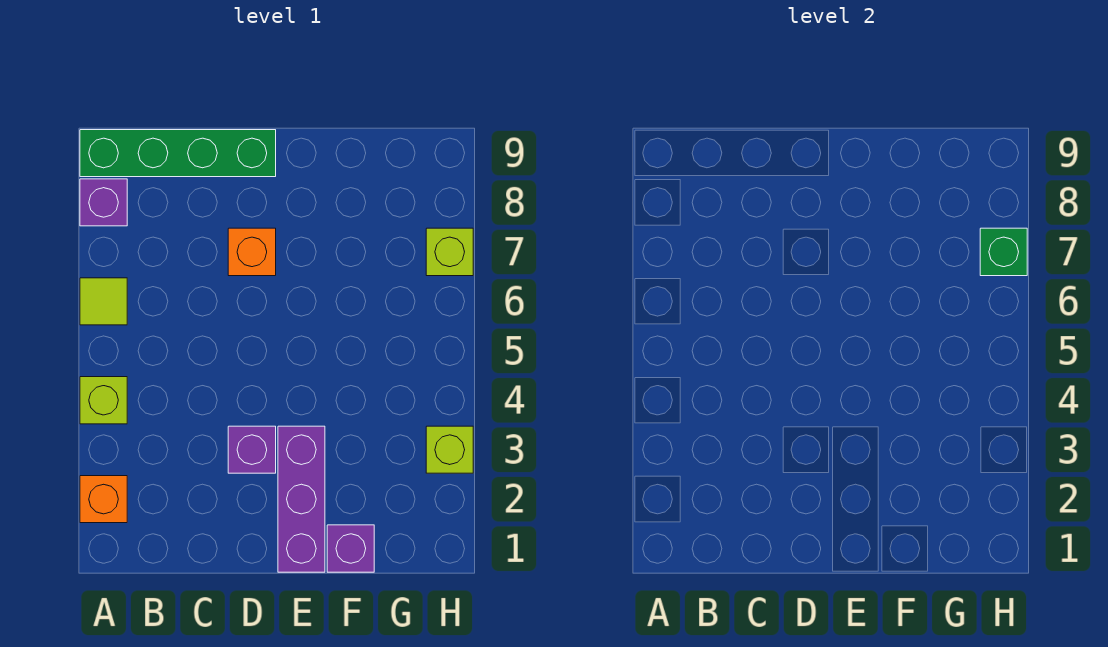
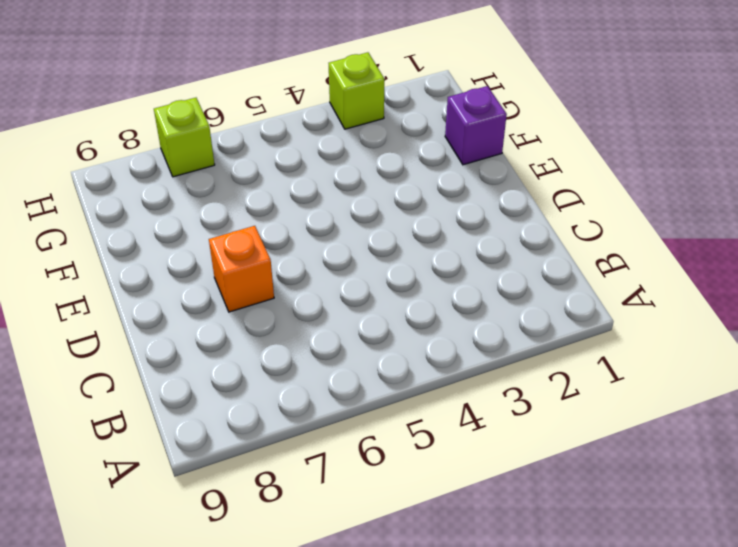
none -> orange 1x1 brick [80,476,127,523]
none -> lime 1x1 brick [80,377,127,424]
none -> lime 1x1 tile [80,278,127,325]

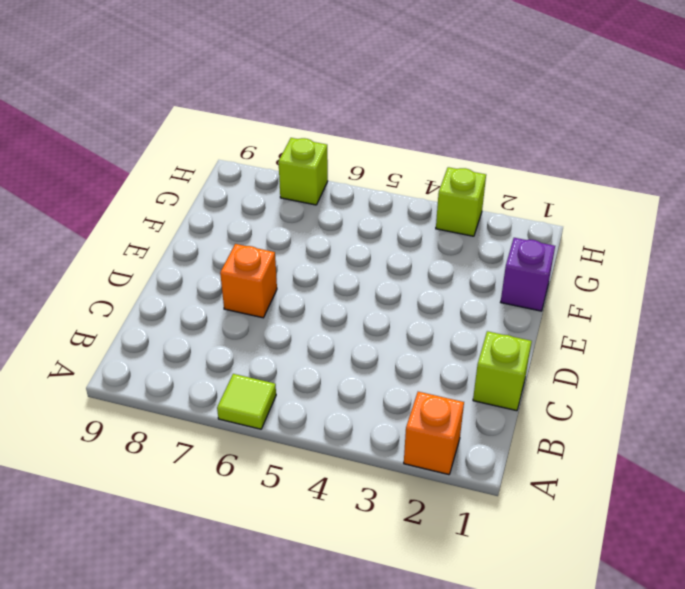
lime 1x1 brick [473,331,532,411] -> lime 1x1 brick moved to [80,377,127,424]
none -> purple 1x1 brick [80,179,127,226]
none -> green 1x4 brick [80,130,276,177]
none -> purple 1x1 brick [228,426,276,473]

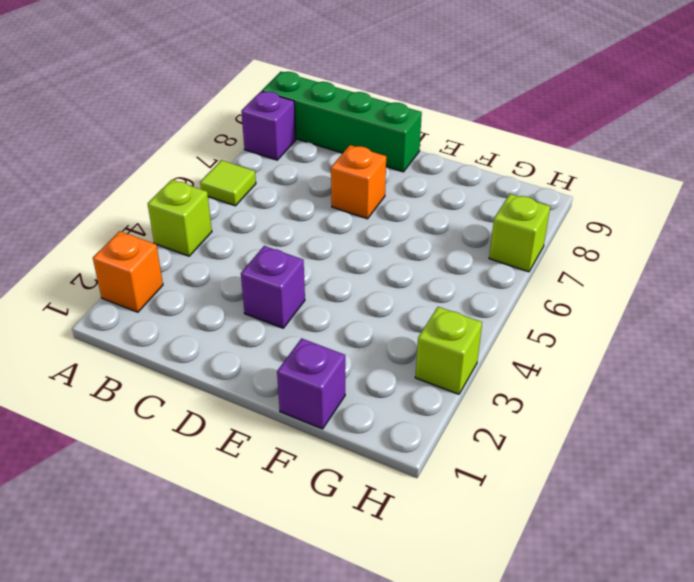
none -> purple 1x3 brick [278,426,325,572]
none -> green 1x1 brick [980,228,1027,276]

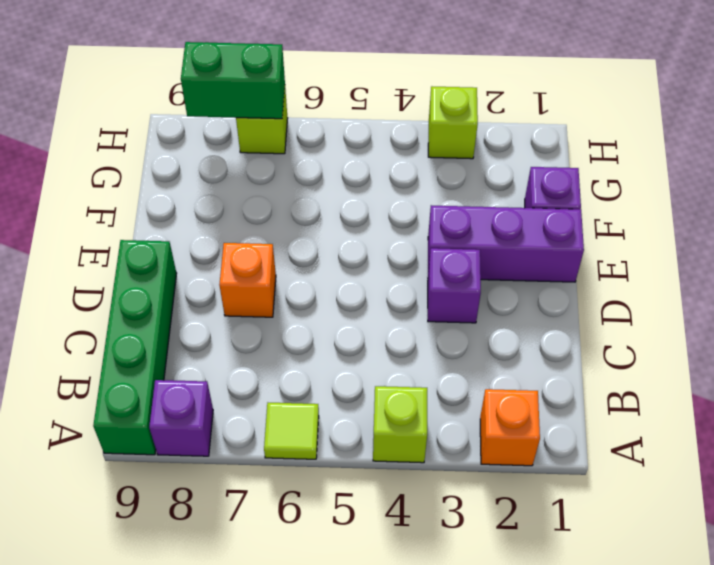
green 1x2 brick [181,42,285,119] -> green 1x1 brick [980,228,1027,276]

